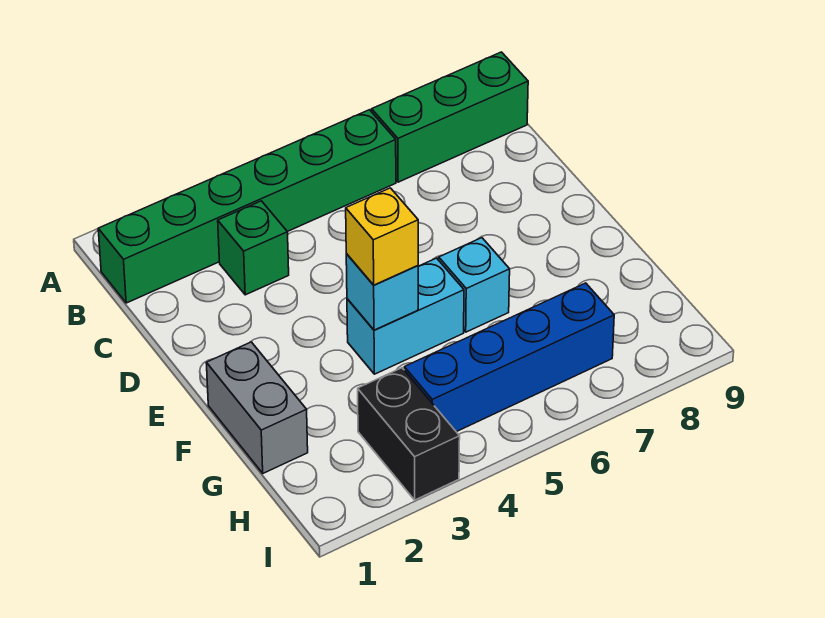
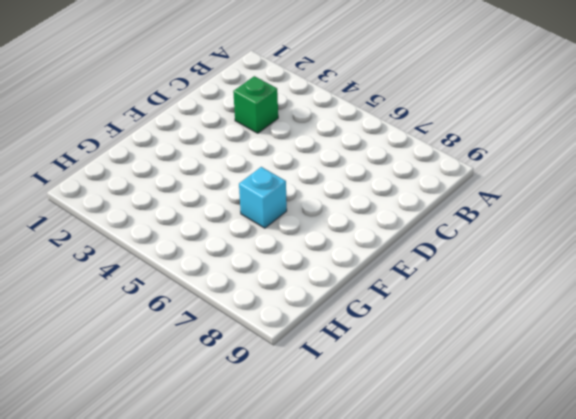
none -> green 1x6 brick [98,110,396,303]
none -> green 1x3 brick [372,52,528,182]

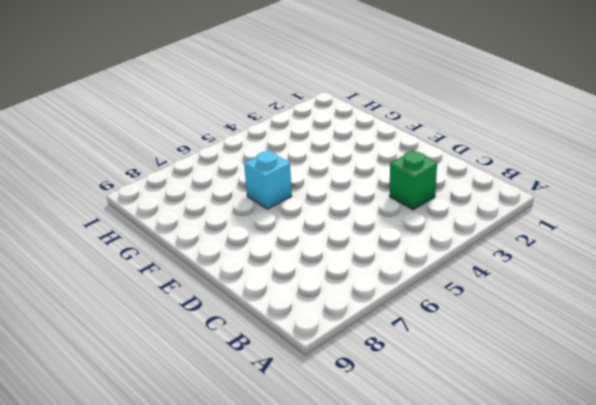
none -> green 1x6 brick [98,110,396,303]
none -> green 1x3 brick [372,52,528,182]

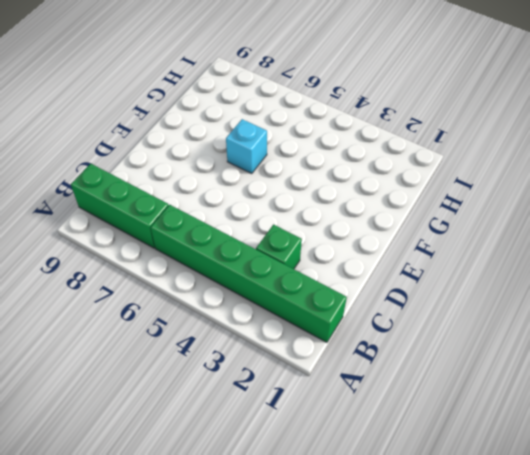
none -> grey 1x2 brick [206,342,308,473]
none -> cyan 1x2 brick [347,258,464,374]

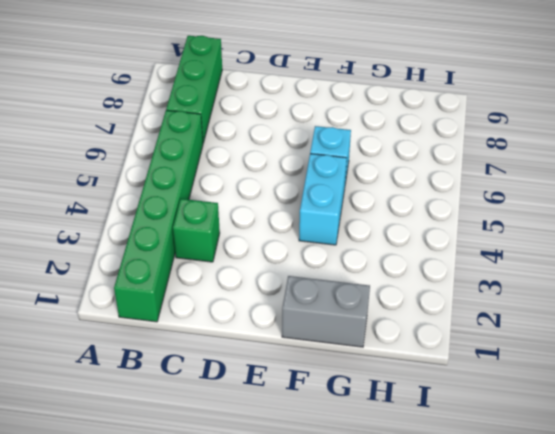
none -> black 1x2 brick [358,368,460,500]
none -> blue 1x4 brick [404,283,614,432]

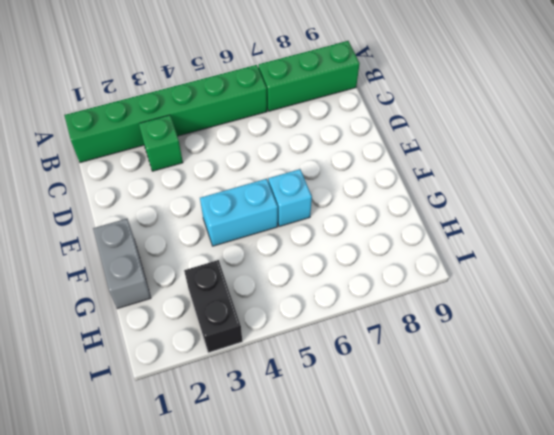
none -> blue 1x4 brick [404,283,614,432]
none -> cyan 1x1 brick [346,254,418,330]

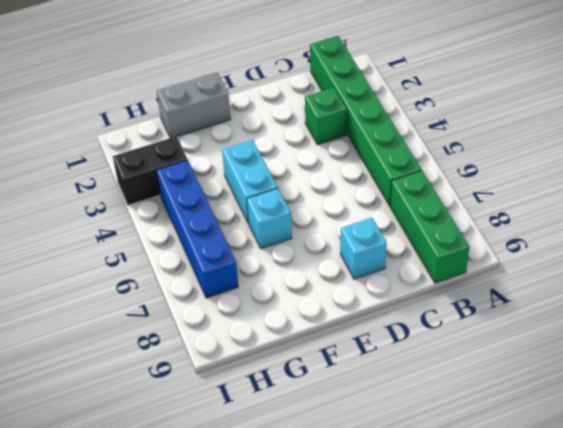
cyan 1x1 brick [340,218,387,279] -> cyan 1x1 brick moved to [346,254,418,330]
none -> yellow 1x1 brick [346,188,418,285]

